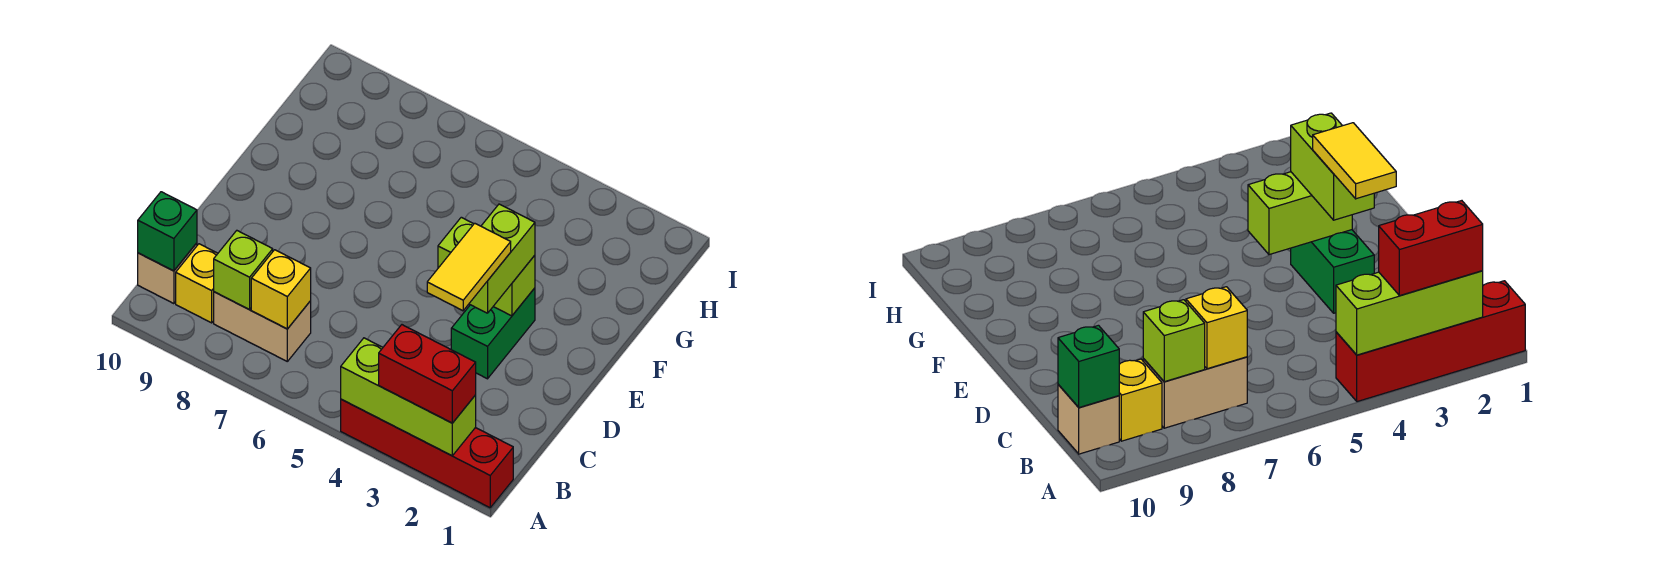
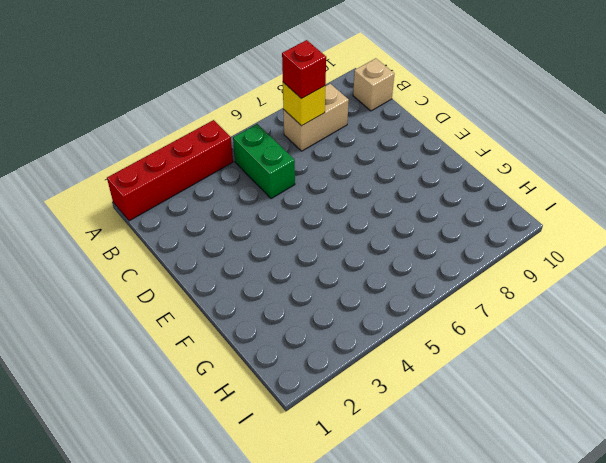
green 1x2 brick [233,124,295,199] -> green 1x2 brick moved to [451,288,535,379]
red 1x1 brick [282,40,326,99] -> none
none -> yellow 1x1 brick [176,244,218,323]
none -> lime 1x3 brick [341,338,476,456]
none -> lime 1x1 brick [214,231,273,309]

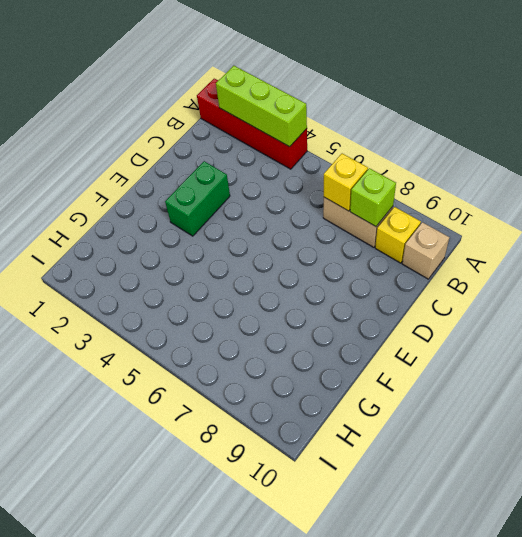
none -> green 1x1 brick [138,192,197,271]
none -> lime 1x2 brick [438,217,535,316]
none -> red 1x2 brick [379,325,476,423]

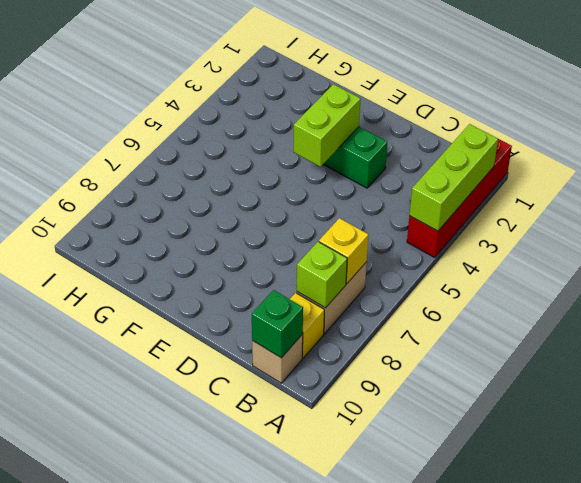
none -> red 1x2 brick [379,325,476,423]
none -> lime 1x2 brick [469,204,535,313]
none -> yellow 1x2 tile [427,223,511,311]

